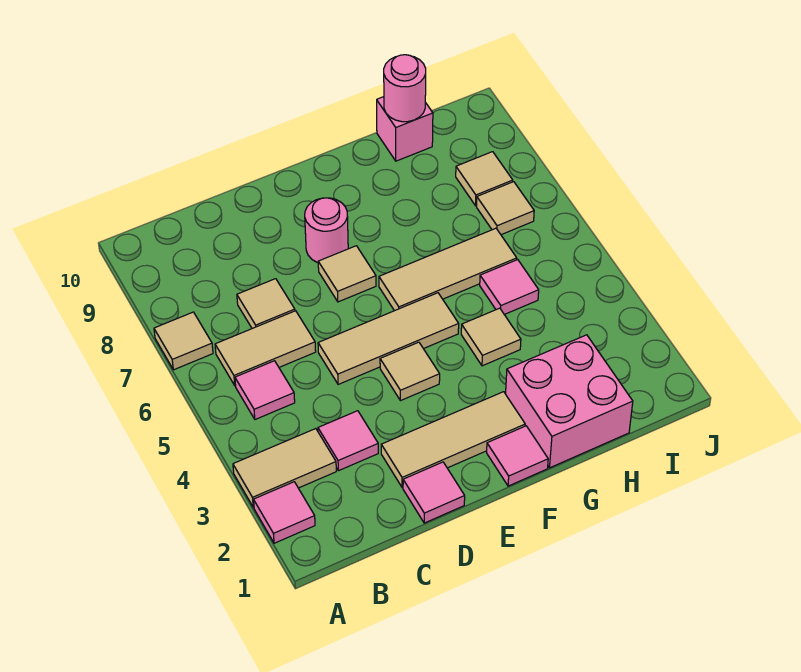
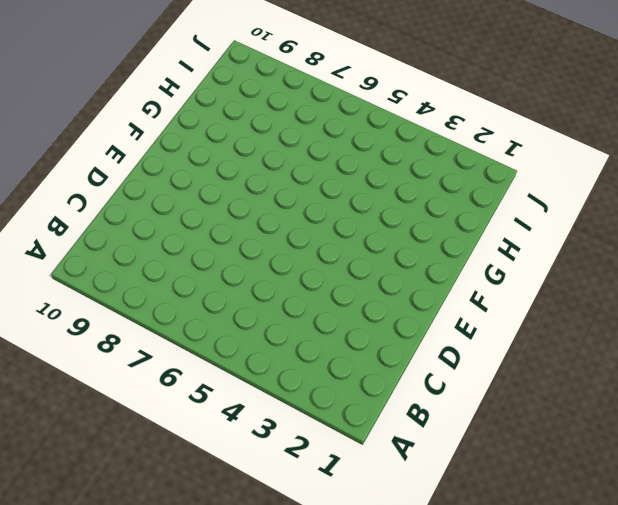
none -> pink 1x1 tile [254,482,315,543]
none -> tan 1x2 tile [233,429,336,507]
none -> tan 1x1 tile [154,312,213,370]

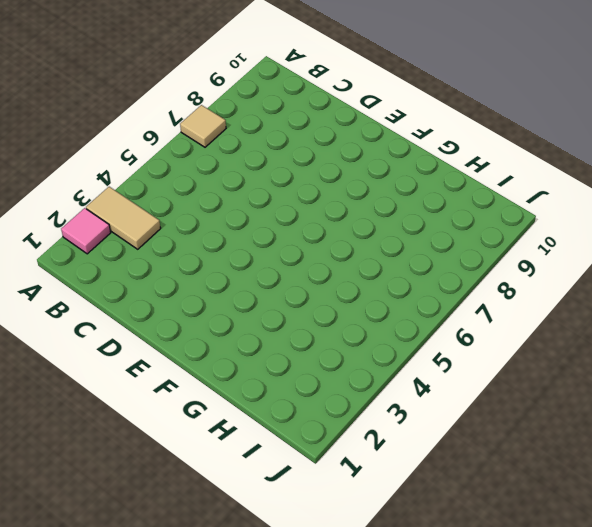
none -> pink 1x1 tile [235,361,295,419]
none -> tan 1x2 tile [215,311,316,386]
none -> pink 1x1 tile [318,411,378,471]

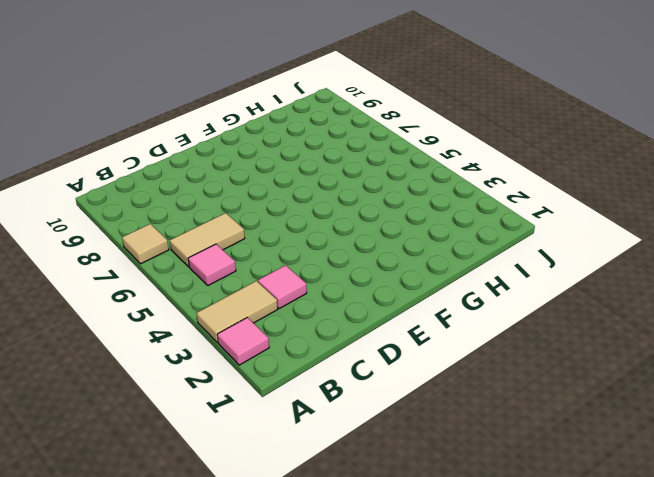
none -> tan 1x1 tile [237,279,295,328]
none -> pink 1x1 tile [403,462,465,523]
none -> tan 1x3 tile [381,392,525,488]

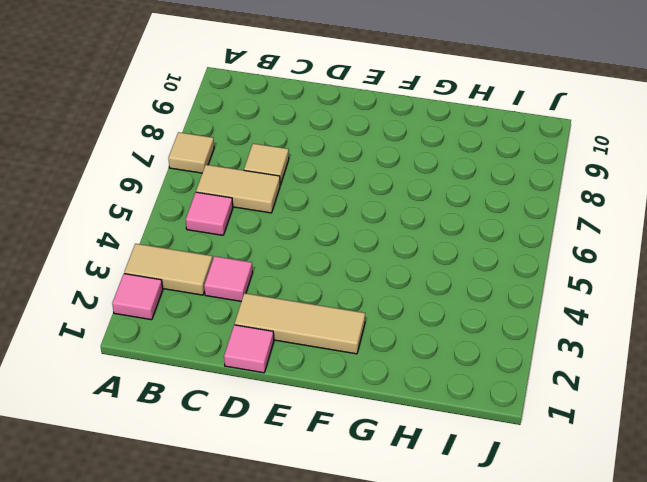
none -> tan 1x3 tile [318,293,459,384]
none -> tan 1x1 tile [380,342,440,401]
none -> tan 1x1 tile [318,246,376,302]

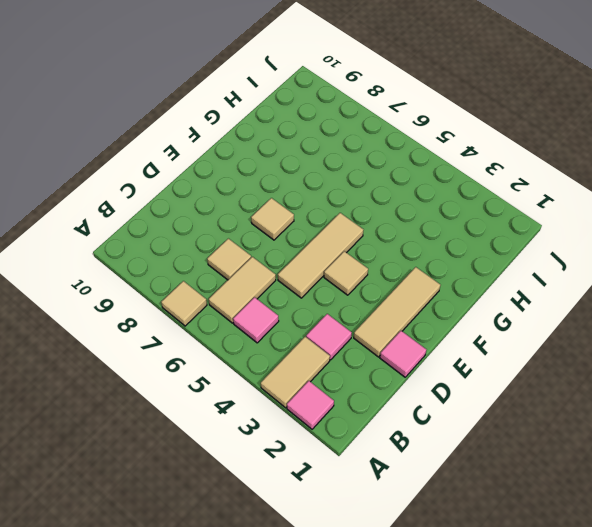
none -> pink 1x1 round brick [305,198,348,263]
none -> pink 1x1 tile [487,426,548,486]
none -> tan 1x3 tile [379,228,517,311]

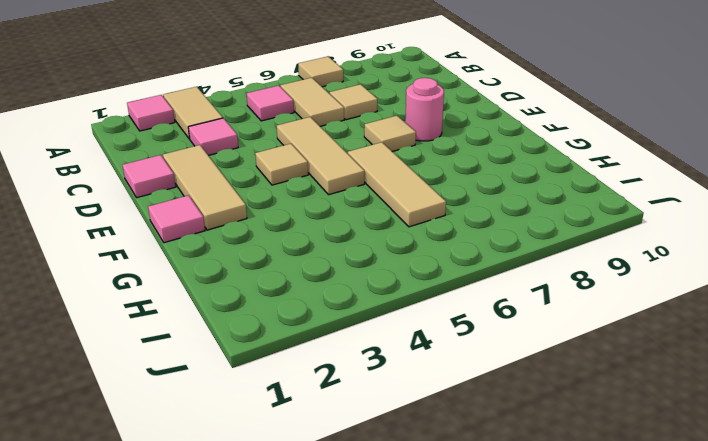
none -> pink 2x2 brick [506,335,633,468]
none -> tan 1x1 tile [461,308,521,366]
none -> pink 1x1 tile [480,260,539,314]

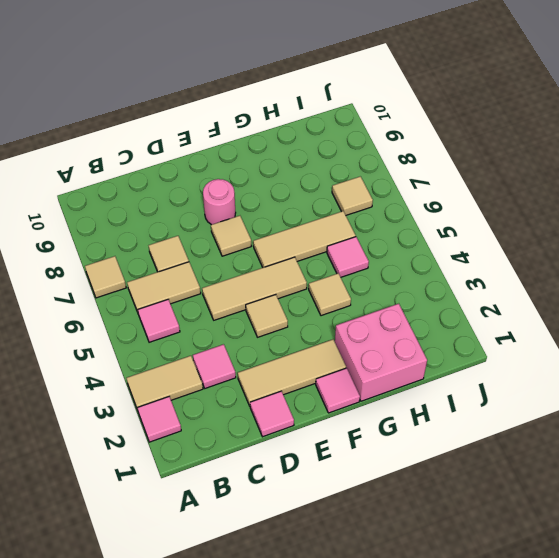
none -> pink 1x1 brick [377,97,433,161]
none -> tan 1x1 tile [456,152,513,206]
none -> pink 1x1 round brick [384,55,426,122]

